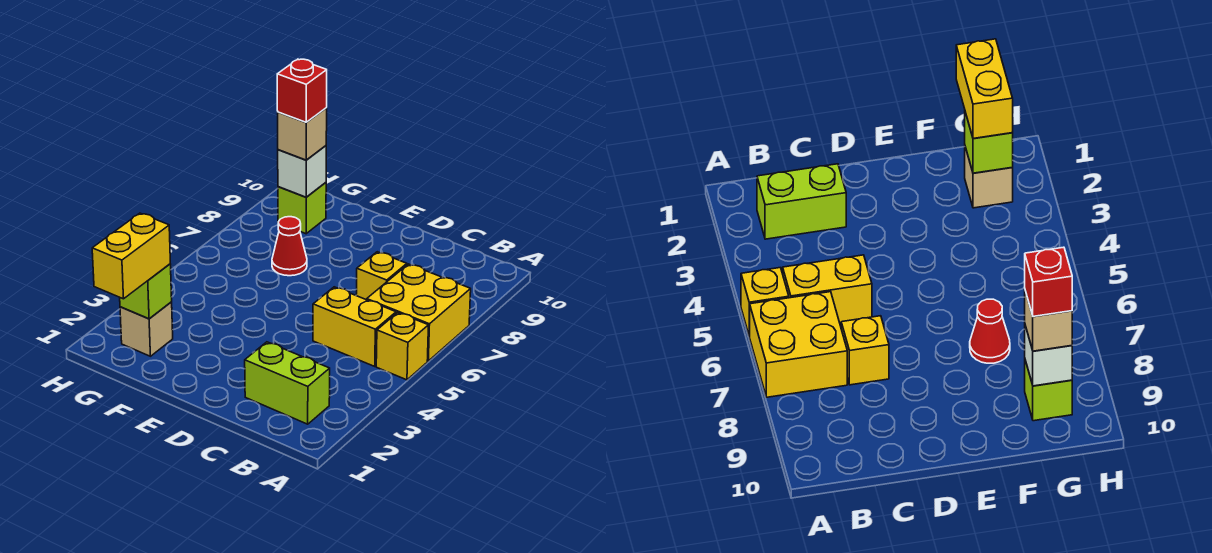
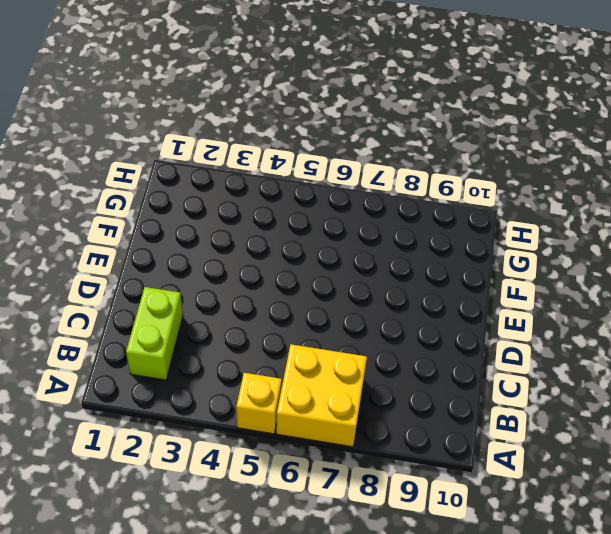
none -> yellow 1x2 brick [313,287,396,366]
none -> yellow 1x1 brick [356,252,407,300]
none -> red 1x1 cone [272,217,307,276]

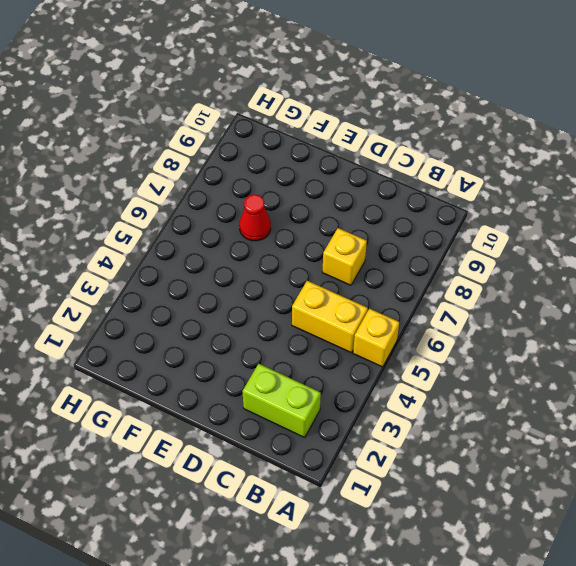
none -> yellow 2x2 brick [367,264,471,361]
none -> tan 1x1 brick [120,302,173,356]
none -> lime 1x1 brick [278,182,326,234]

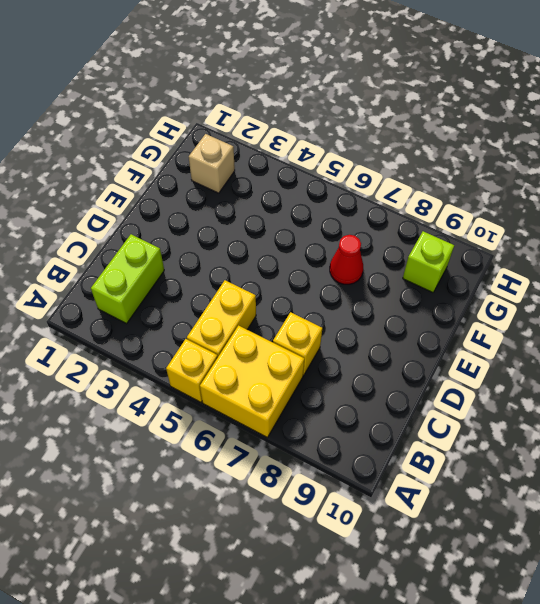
none -> lime 1x1 brick [120,264,172,319]
none -> white 1x1 brick [278,146,326,197]
none -> yellow 1x2 brick [92,213,170,299]

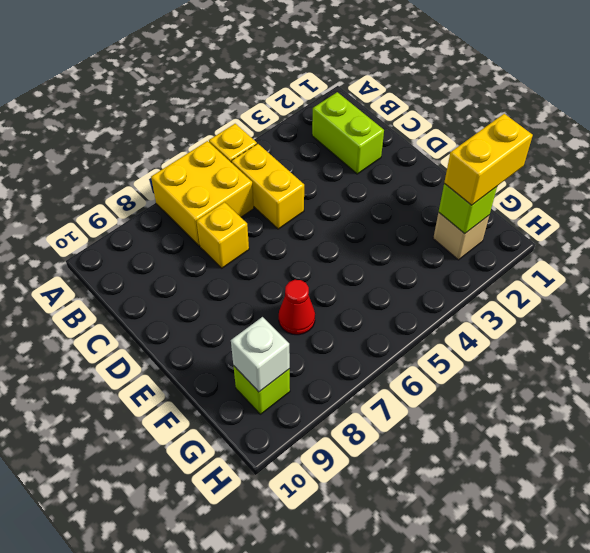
none -> tan 1x1 brick [278,108,327,160]
none -> red 1x1 brick [277,59,327,122]

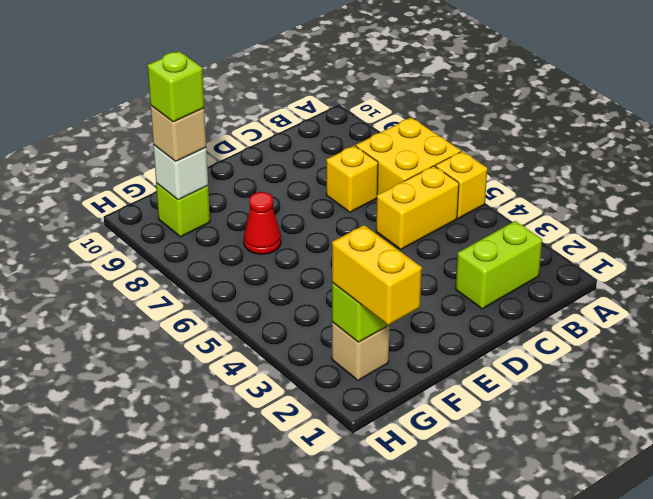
lime 1x1 brick [148,51,204,122] -> red 1x1 brick [277,59,327,122]

